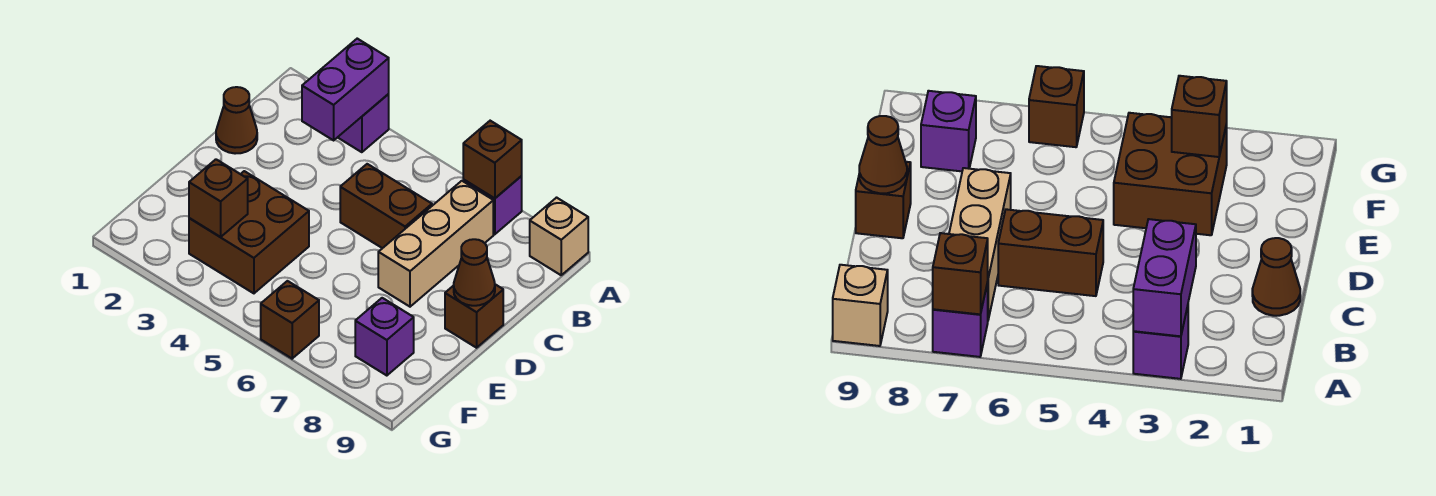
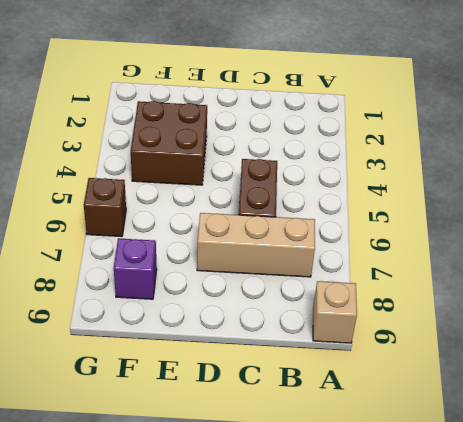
none -> purple 1x1 brick [338,94,389,152]
none -> purple 1x1 brick [463,176,522,234]
none -> brown 1x1 cone [216,87,257,154]

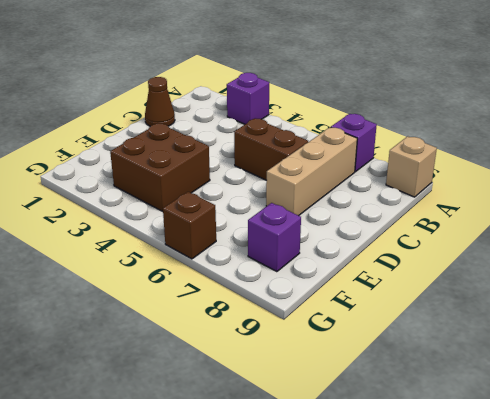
none -> brown 1x1 brick [445,284,503,348]
none -> purple 1x2 brick [302,39,389,140]
none -> brown 1x1 brick [463,121,522,198]

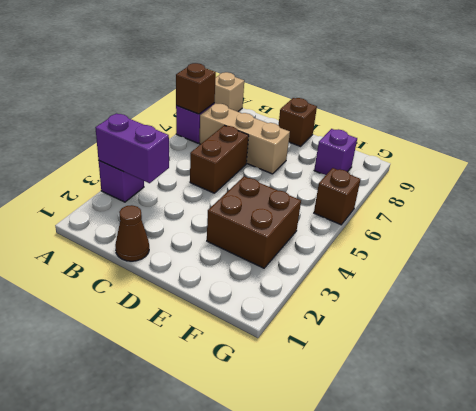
none -> brown 1x1 cone [454,239,495,306]
none -> brown 1x1 brick [189,159,248,237]

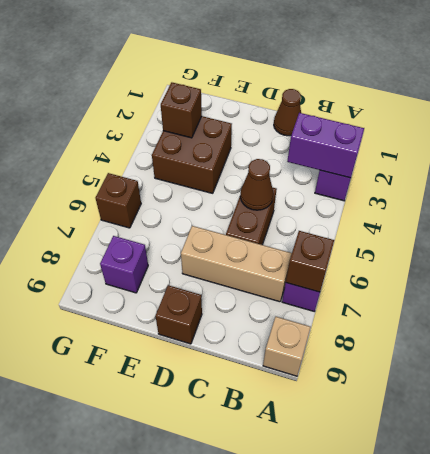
brown 1x1 cone [240,159,273,210] -> brown 1x1 cone moved to [454,239,495,306]

